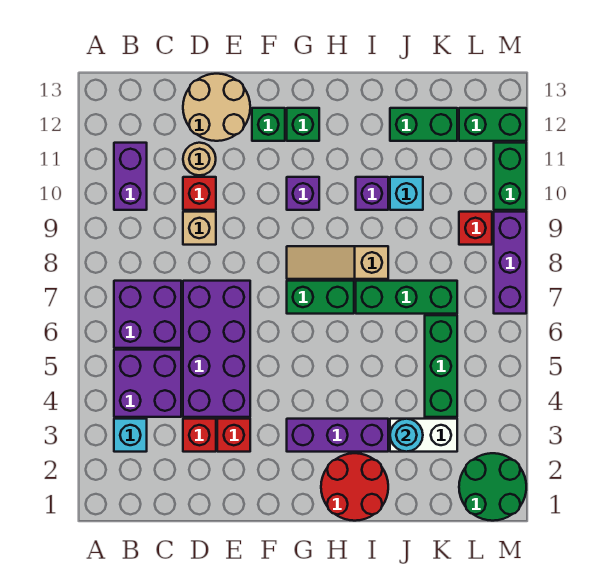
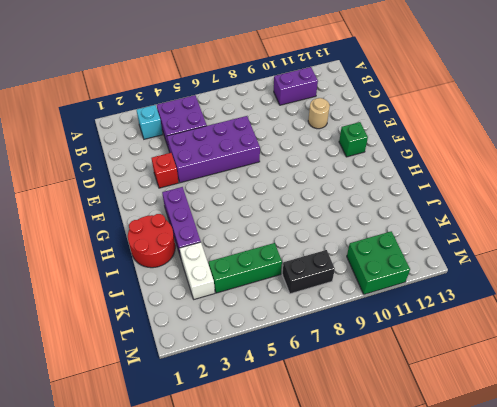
black 1x2 brick [283,250,335,294] -> none
green 2x2 brick [347,231,410,294] -> green 1x2 brick [494,143,526,210]
none -> purple 2x2 brick [114,281,181,348]
none -> red 1x1 brick [183,419,216,452]
none -> tan 1x1 brick [183,212,216,245]
none -> red 1x1 brick [183,177,216,210]

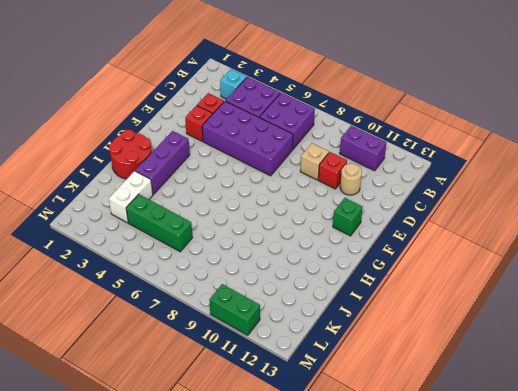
none -> tan 2x2 round brick [183,74,250,141]
none -> green 1x2 brick [287,281,354,314]
none -> tan 1x3 slope [287,246,388,279]
none -> purple 1x1 brick [287,177,319,210]

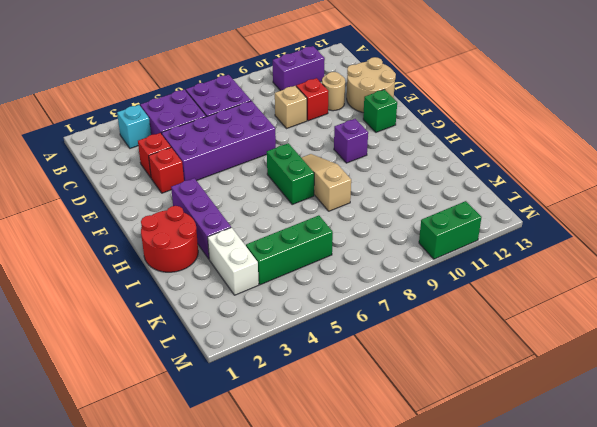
none -> green 1x1 brick [287,108,319,141]
none -> green 1x3 brick [356,281,457,314]
none -> purple 1x1 brick [356,177,388,210]
none -> cyan 1x1 brick [390,177,423,210]

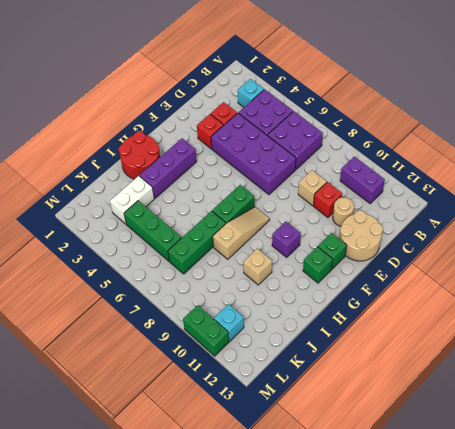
tan 1x1 brick [243,249,272,285] -> purple 1x1 brick [356,177,388,210]
cyan 1x1 brick [214,304,244,341] -> cyan 1x1 brick moved to [390,177,423,210]
none -> green 1x2 brick [390,108,457,141]
none -> green 2x2 round brick [459,453,526,521]
none -> red 1x1 brick [459,212,492,245]
none -> green 1x2 brick [459,108,526,141]

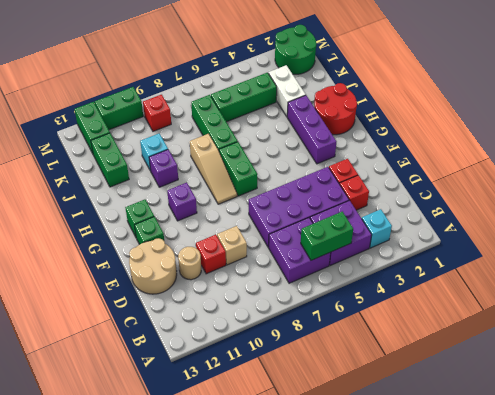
green 1x2 brick [301,212,353,260] -> none
none -> purple 1x2 brick [114,143,147,210]
none -> purple 1x3 brick [494,212,526,314]
none -> cyan 1x1 round brick [390,419,423,452]

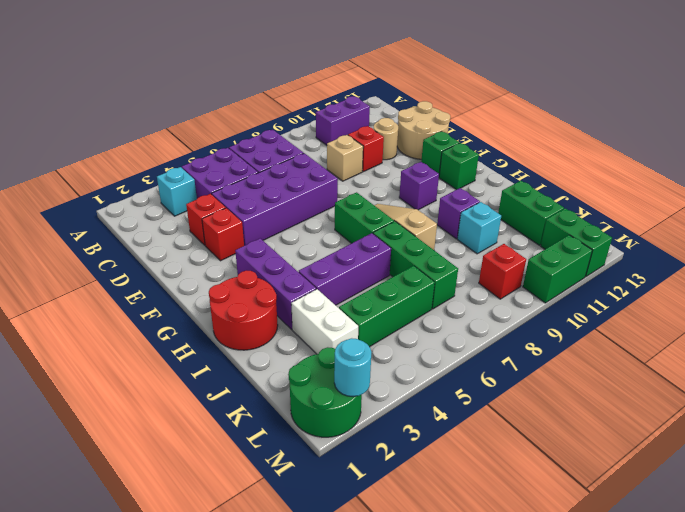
purple 1x3 brick [299,233,391,305] -> purple 1x3 brick moved to [494,212,526,314]
cyan 1x1 round brick [334,338,371,397] -> cyan 1x1 round brick moved to [390,419,423,452]

